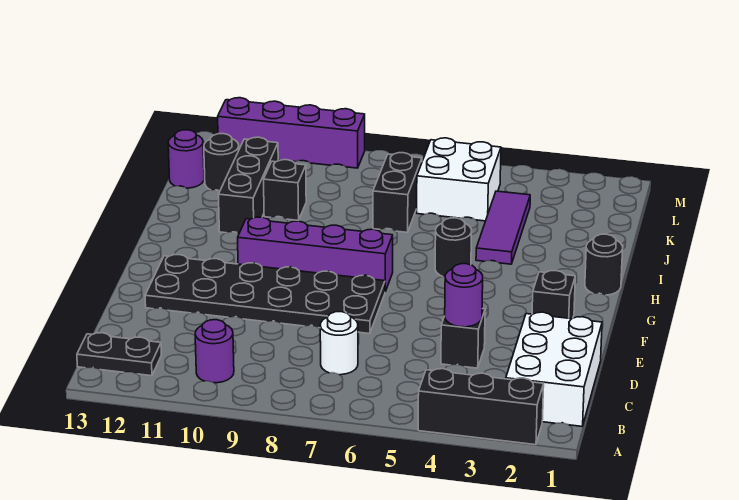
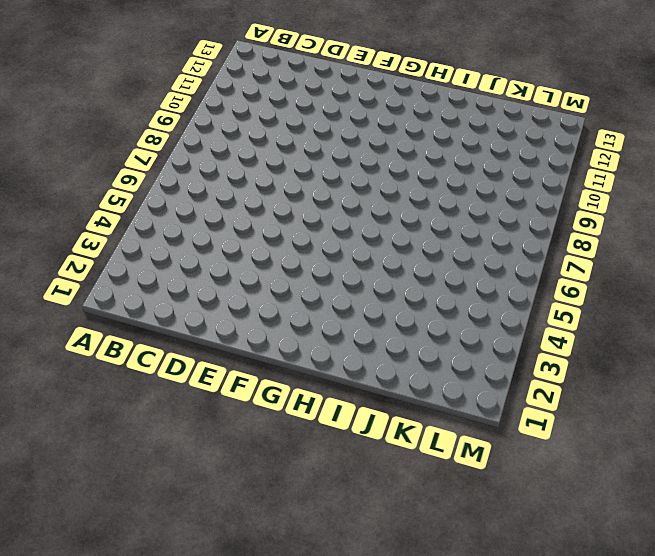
none -> black 1x3 brick [418,369,544,445]
none -> white 2x3 brick [506,312,602,426]
none -> purple 1x1 round brick [195,320,234,383]

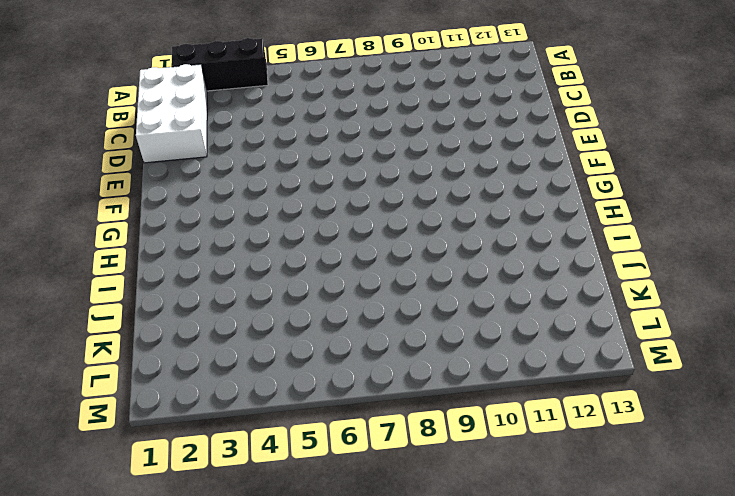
none -> purple 1x1 round brick [195,320,234,383]
none -> black 1x2 plate [77,333,161,376]
none -> white 1x1 round brick [320,312,358,375]

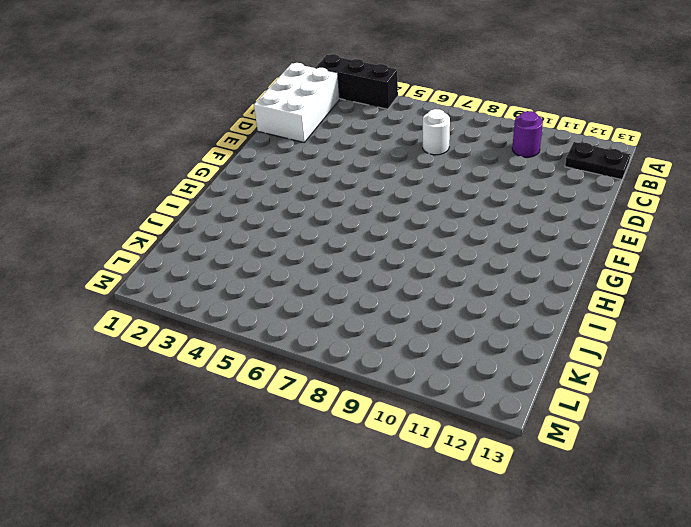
none -> black 1x1 brick [441,309,485,368]
none -> black 2x6 plate [145,255,385,334]
none -> black 1x1 brick [532,271,575,319]

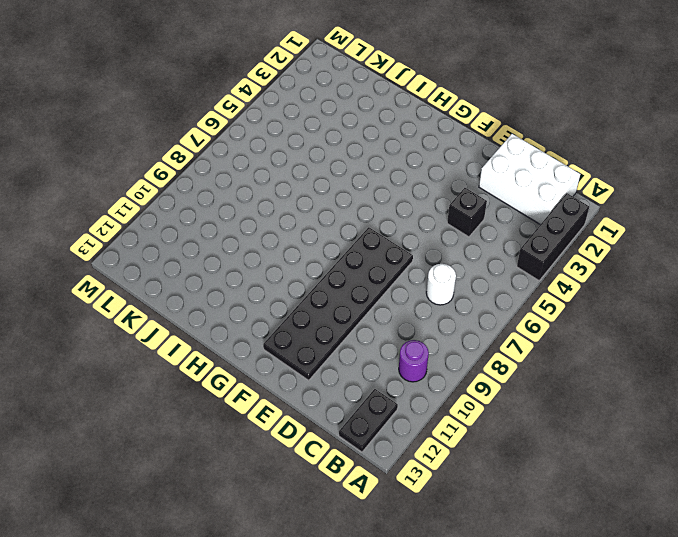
none -> black 1x1 brick [532,271,575,319]
none -> purple 1x4 brick [238,217,393,292]
none -> black 1x1 round brick [585,234,623,295]

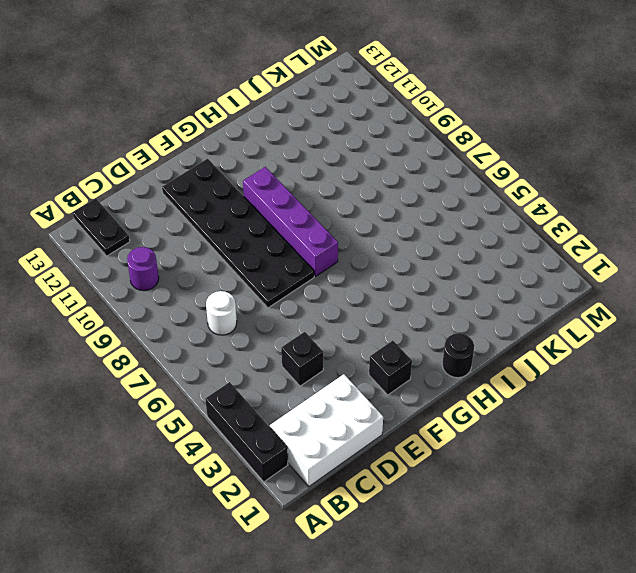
none -> black 1x1 round brick [435,218,472,277]
none -> purple 1x3 tile [476,191,530,264]
none -> black 1x3 brick [219,137,278,233]

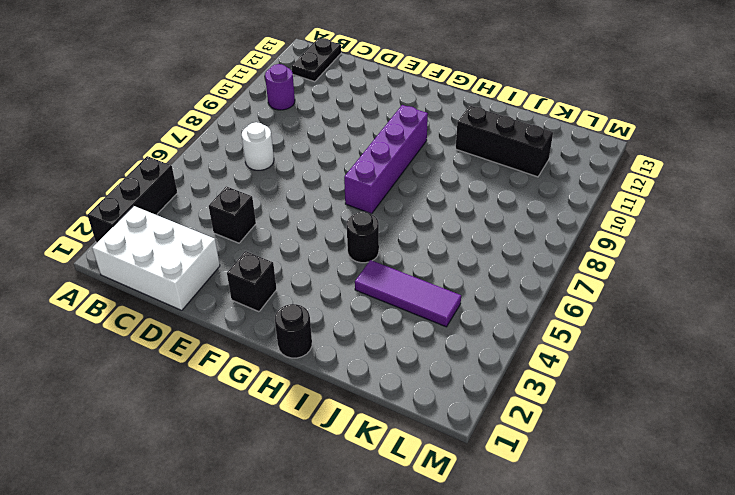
none -> black 2x6 plate [145,255,385,334]
none -> black 1x2 brick [373,153,422,232]
none -> black 1x1 brick [264,160,306,220]

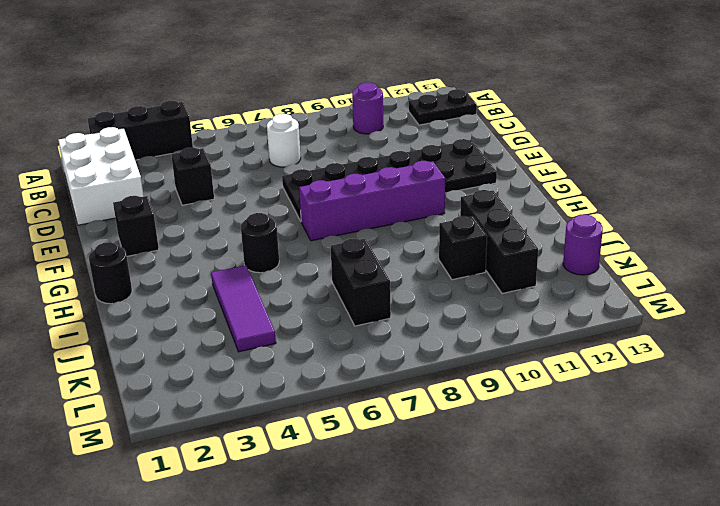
none -> white 2x2 brick [417,138,501,221]
none -> black 1x1 round brick [204,134,239,191]
none -> purple 1x4 brick [218,98,365,168]

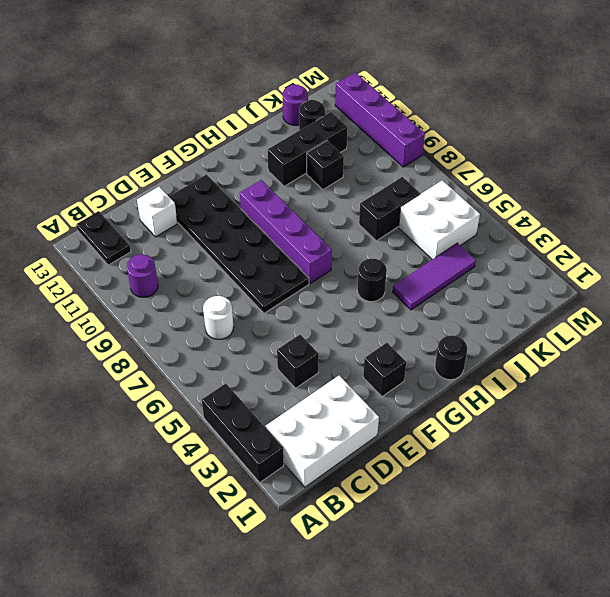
white 1x1 brick [137,187,177,237] -> none
none -> purple 1x1 round brick [445,264,483,327]

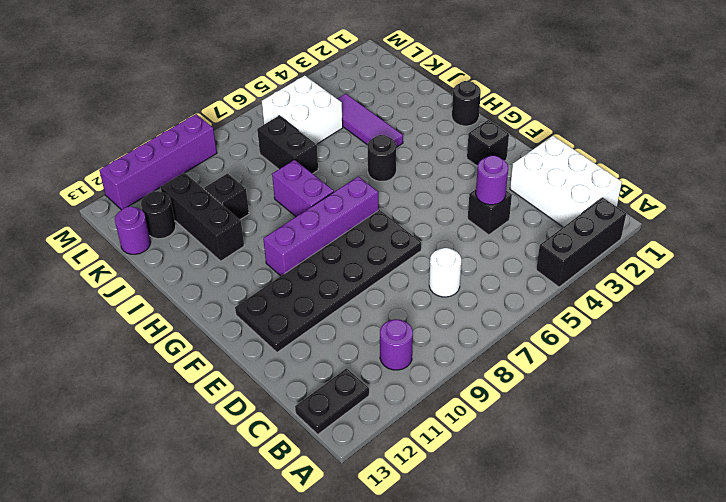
purple 1x2 brick [272,160,334,216] -> none

